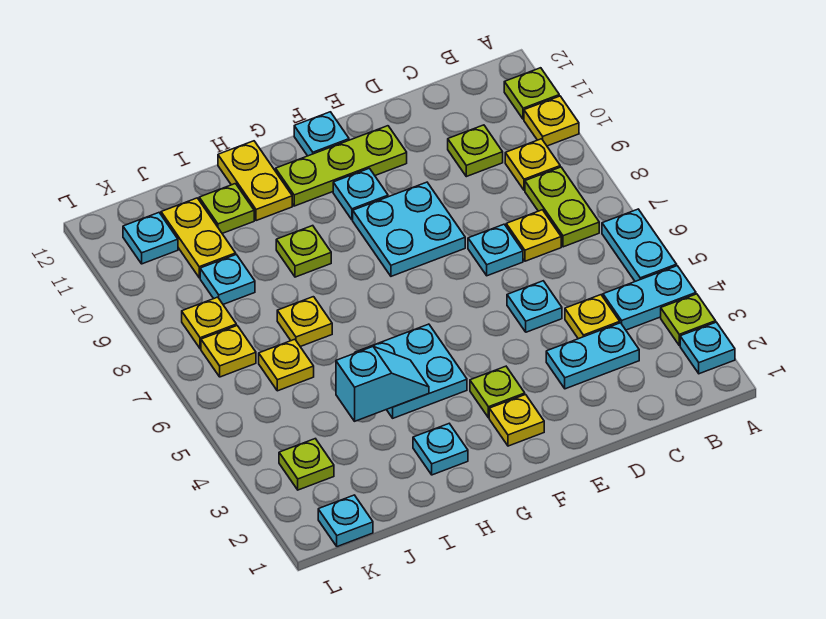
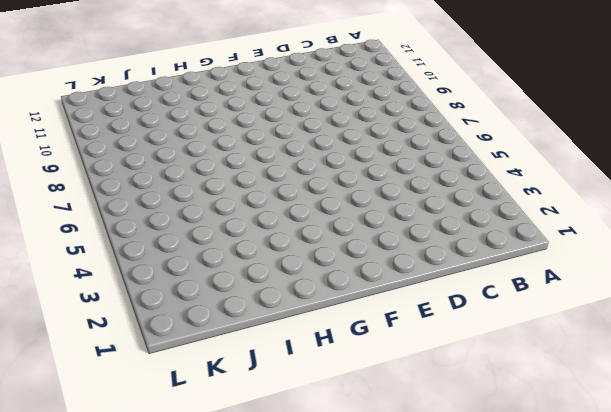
none -> cyan 1x1 plate [680,322,735,374]
none -> lime 1x1 plate [661,294,716,345]
none -> cyan 1x2 plate [603,266,696,330]
none -> cyan 1x2 plate [602,209,677,281]

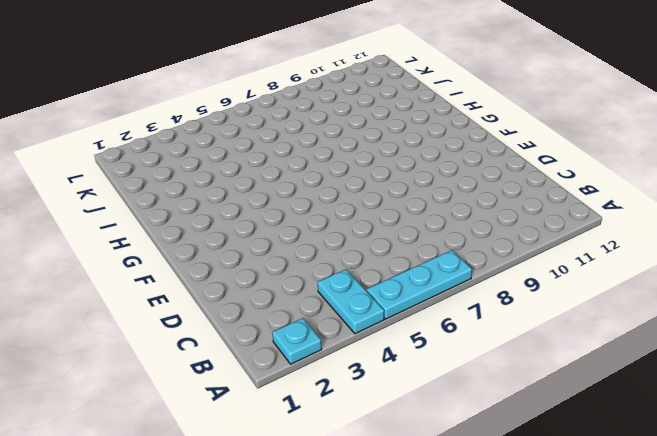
cyan 1x3 plate [367,250,472,319] -> cyan 1x2 plate [602,209,677,281]
none -> lime 1x1 plate [661,294,716,345]
none -> yellow 1x1 plate [524,96,579,146]
none -> lime 1x1 plate [504,68,559,119]
none -> lime 1x2 plate [525,167,599,247]

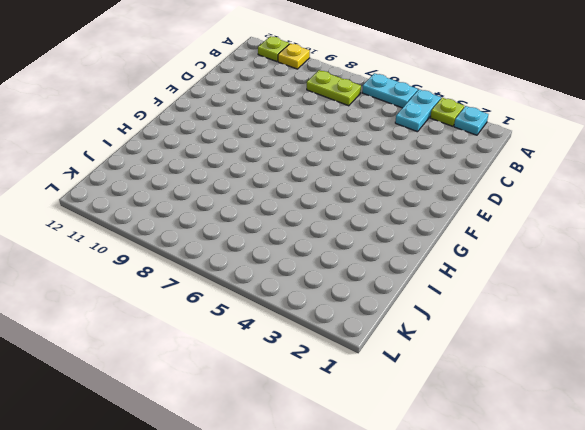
none -> yellow 1x1 plate [505,139,560,190]
none -> cyan 1x2 plate [546,323,639,389]
none -> yellow 1x1 plate [565,295,620,339]
none -> yellow 1x1 plate [506,210,561,261]

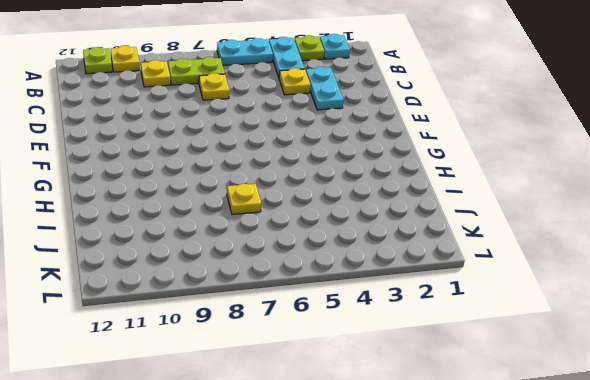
none -> lime 1x1 plate [448,125,503,177]
none -> cyan 1x1 plate [507,281,562,332]
none -> cyan 1x1 plate [468,224,523,276]
none -> cyan 2x2 plate [353,182,465,276]

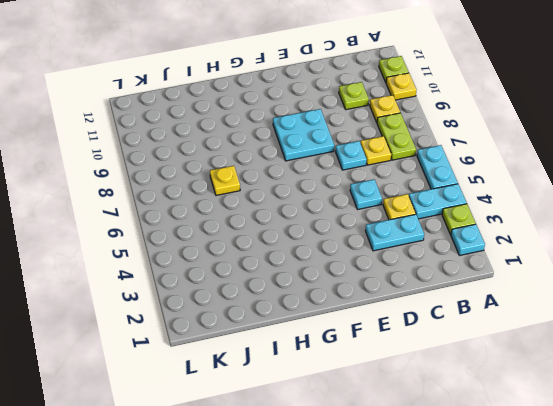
none -> lime 1x3 plate [276,126,407,206]
none -> yellow 1x1 plate [489,395,544,446]
none -> lime 1x1 plate [470,366,525,418]
none -> cyan 1x1 plate [333,168,388,220]

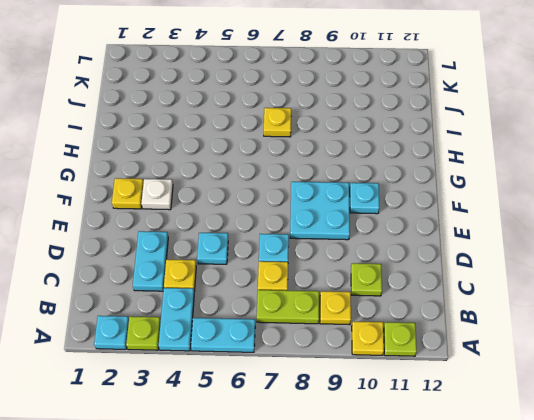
white 1x1 plate [141,179,173,210] -> lime 1x1 plate [470,366,525,418]
none -> lime 1x3 plate [276,126,407,206]
none -> cyan 1x1 plate [294,112,349,156]
none -> cyan 2x2 plate [355,324,467,418]
none -> cyan 1x1 plate [413,424,468,475]

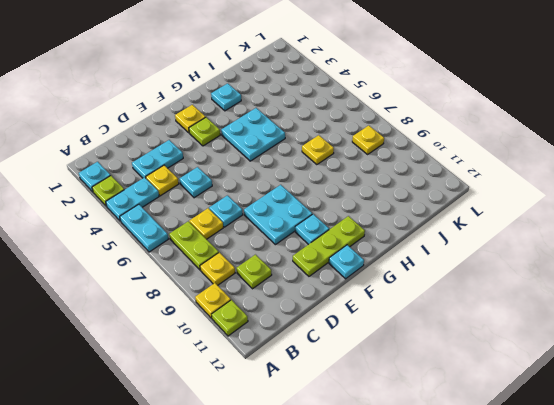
none -> lime 1x1 plate [276,226,331,277]
none -> yellow 1x2 plate [218,141,292,221]
none -> lime 1x1 plate [199,184,254,233]
none -> yellow 1x1 plate [259,339,314,391]

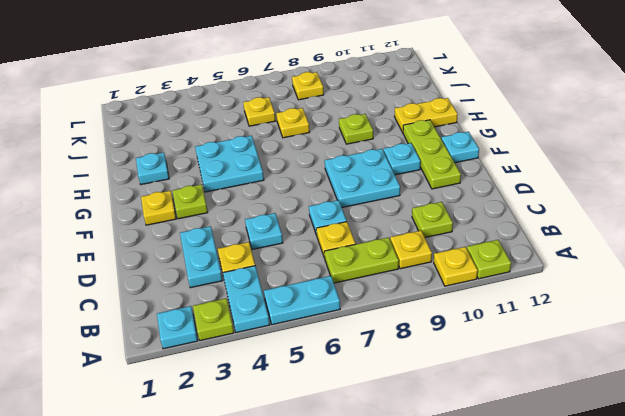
none -> lime 1x1 plate [199,184,254,233]
none -> cyan 1x1 plate [200,255,255,304]
none -> yellow 1x2 plate [161,198,236,278]
none -> cyan 1x1 plate [318,495,373,547]

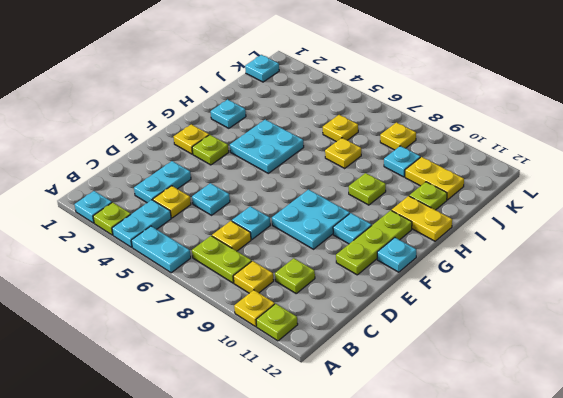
none -> lime 1x1 plate [279,439,334,490]
none -> yellow 1x1 plate [201,326,256,377]
none -> cyan 1x1 plate [123,213,178,264]
none -> cyan 1x2 slope [336,346,429,421]

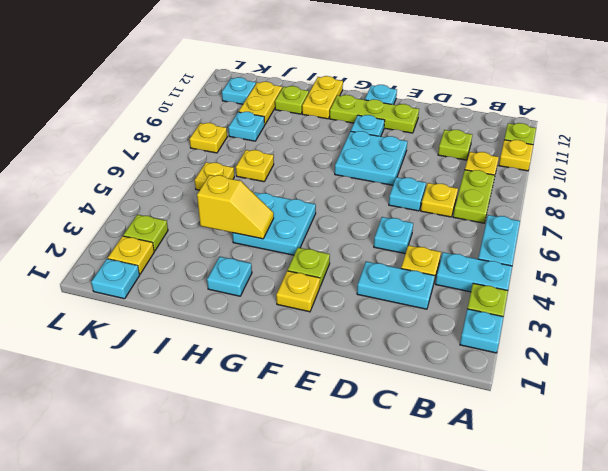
yellow 1x2 slope [197,175,274,239] -> cyan 1x2 slope [336,346,429,421]
yellow 1x1 plate [108,236,154,274] -> yellow 1x1 plate moved to [201,326,256,377]
none -> lime 1x1 plate [276,226,331,277]

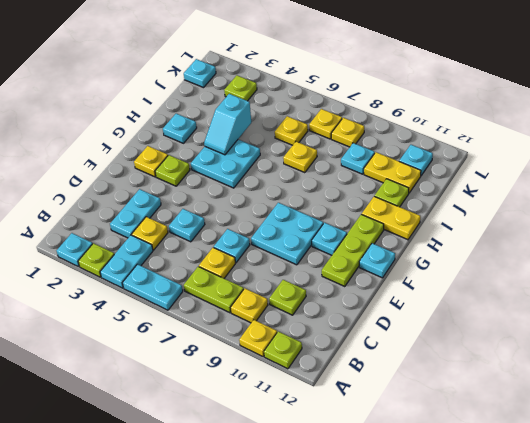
none -> lime 1x1 plate [276,226,331,277]

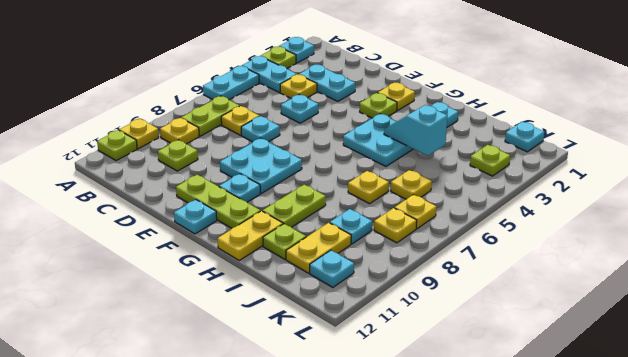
lime 1x2 plate [263,185,326,227] -> lime 1x1 plate [276,226,331,277]

